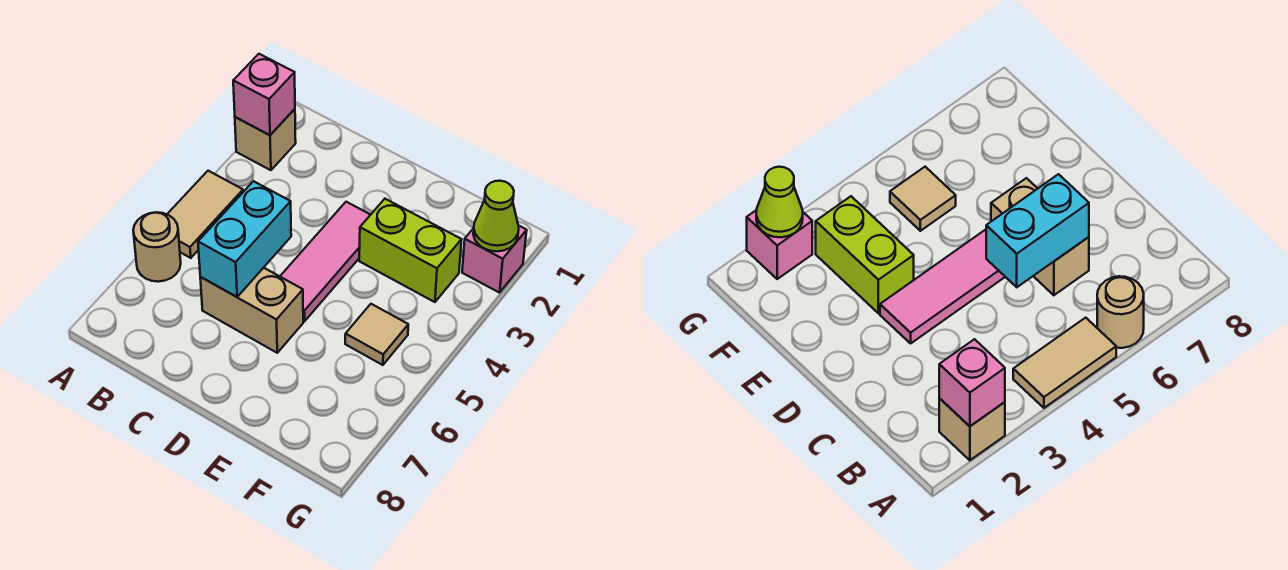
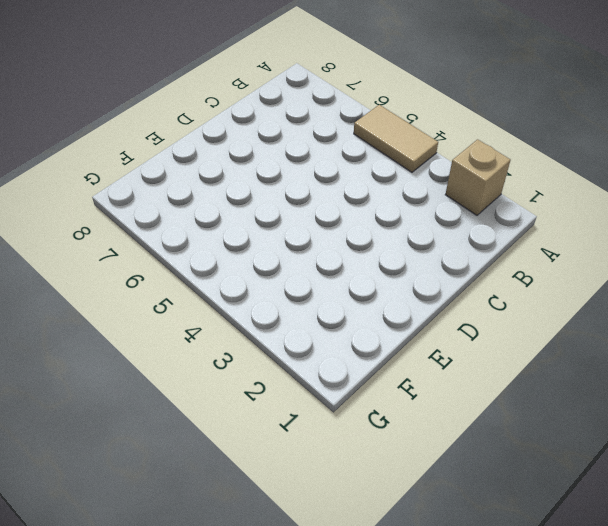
none -> tan 1x1 round brick [133,212,181,282]
none -> tan 1x2 brick [200,268,303,353]

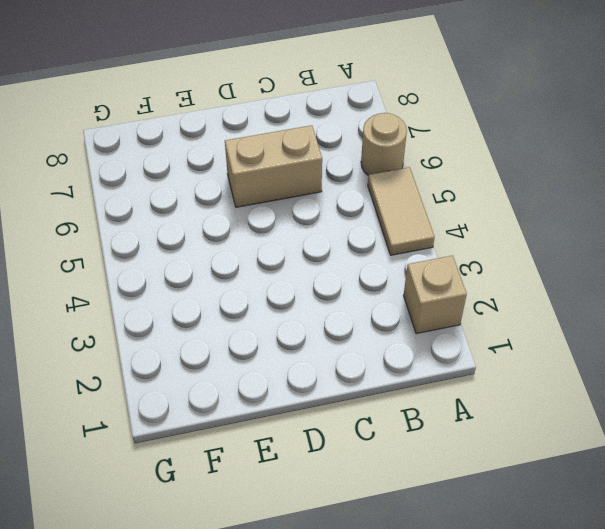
none -> pink 1x3 tile [280,202,370,321]
none -> lime 1x2 brick [359,199,462,302]

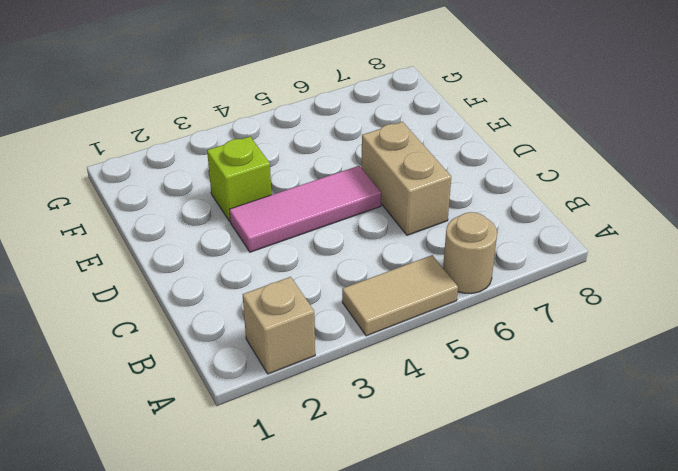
lime 1x1 brick [207,137,272,221] -> lime 1x2 brick [359,199,462,302]
none -> tan 1x1 tile [345,304,408,365]
none -> pink 1x1 brick [462,225,527,293]

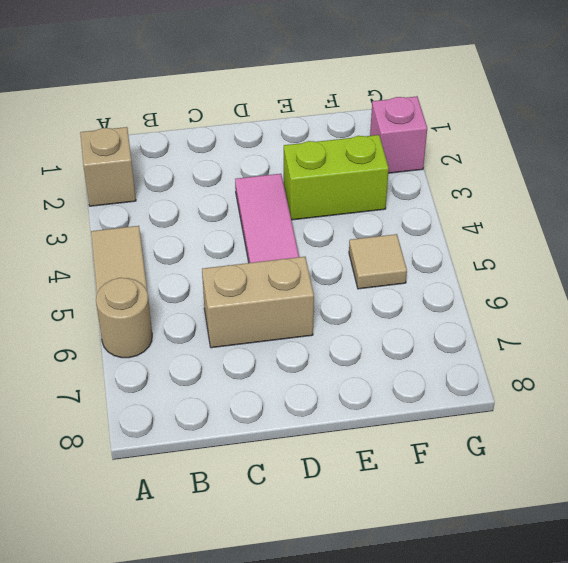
none -> pink 1x1 brick [233,54,295,135]
none -> cyan 1x2 brick [198,181,291,297]

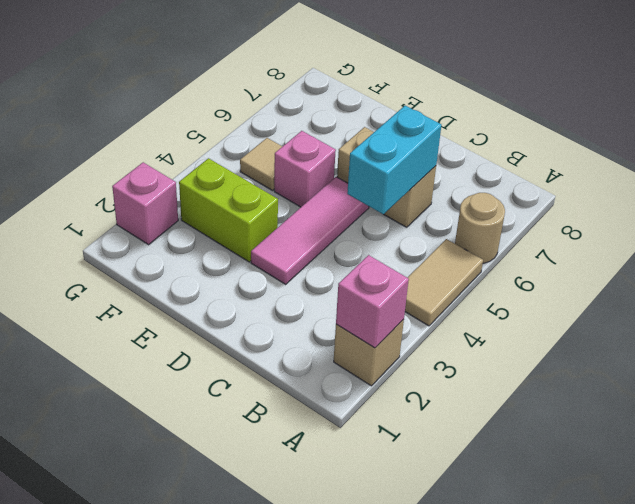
pink 1x1 brick [274,131,336,207] -> none
none -> lime 1x1 cone [473,181,519,251]

